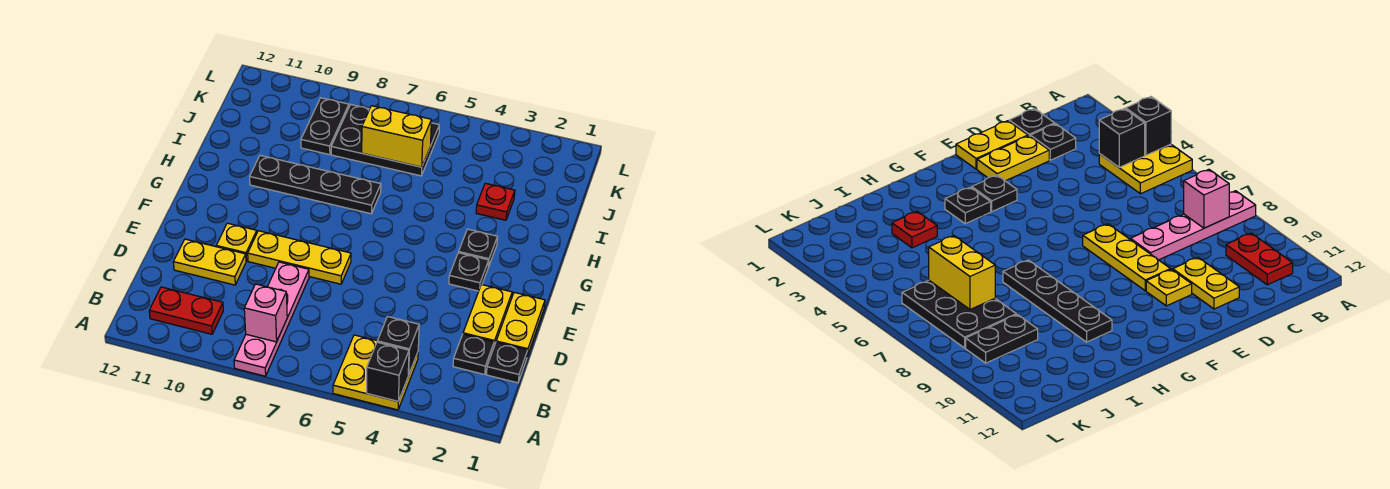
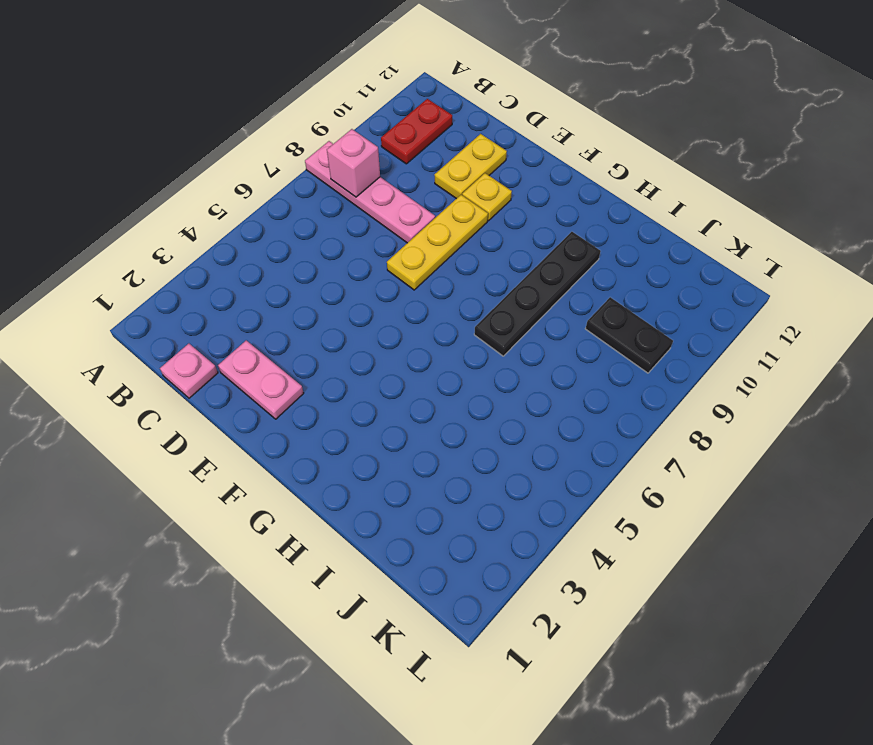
pink 1x1 plate [160,344,218,398] -> black 1x1 plate [486,342,528,383]
pink 1x2 plate [218,340,304,419] -> yellow 1x2 plate [463,285,512,346]
none -> yellow 2x2 plate [333,335,418,410]
none -> black 1x1 plate [453,334,494,375]
none -> yellow 1x2 plate [496,292,545,356]

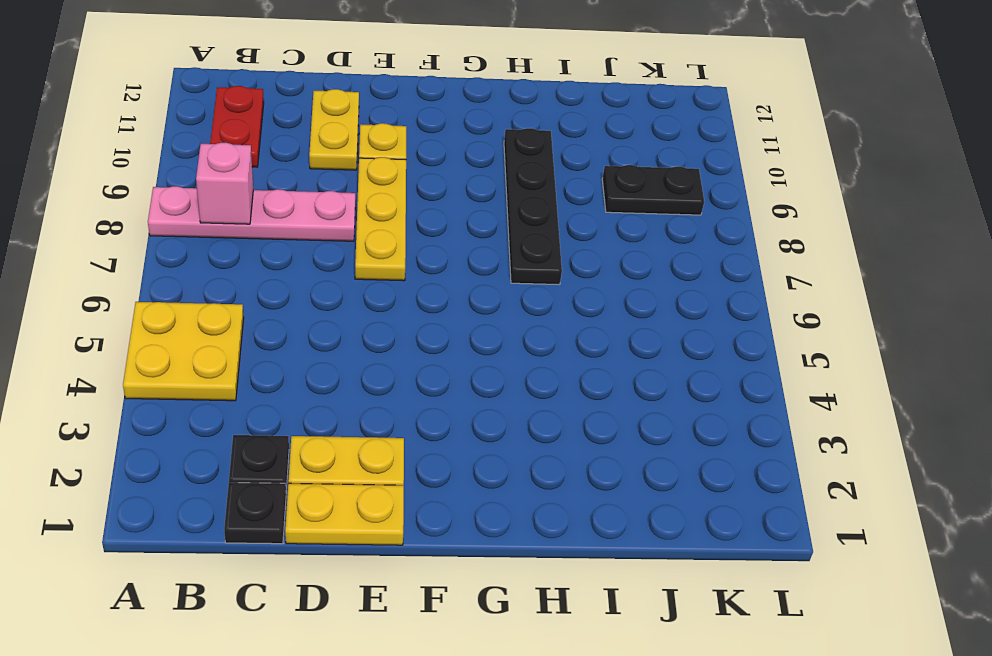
none -> black 1x1 plate [449,253,489,291]
none -> black 1x1 plate [459,229,498,267]
none -> red 1x1 plate [476,183,515,220]

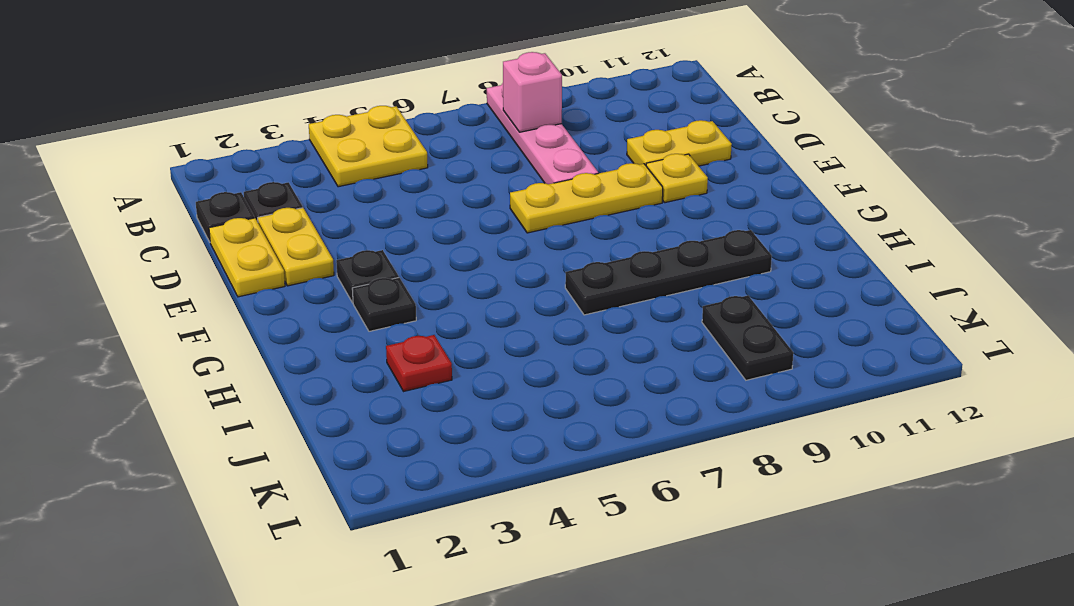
none -> red 1x2 plate [149,287,223,334]
none -> black 2x3 plate [331,105,439,176]
none -> black 1x1 brick [367,342,409,401]

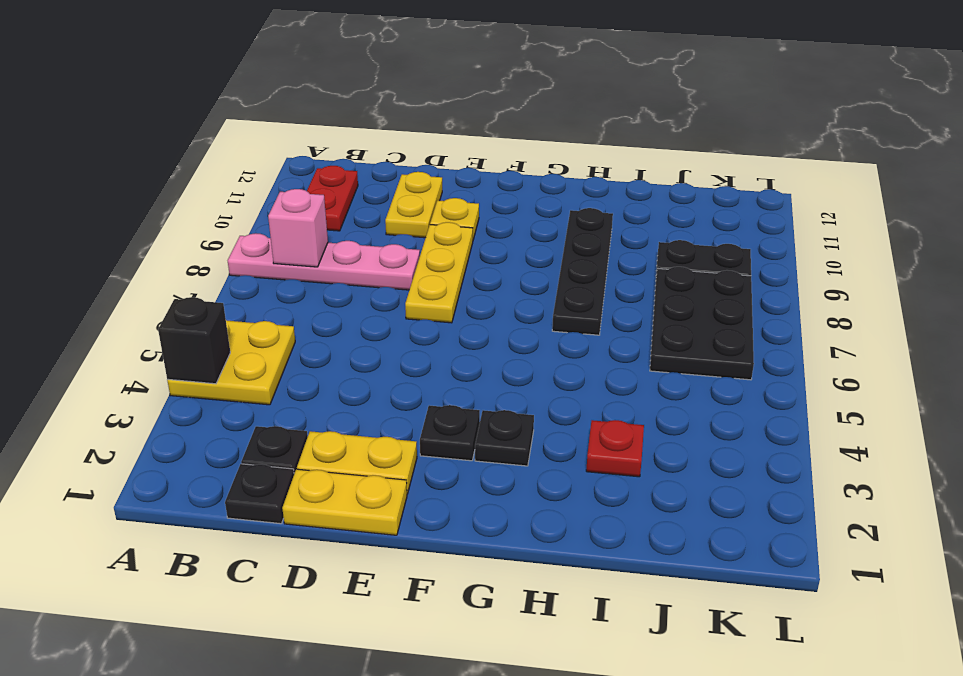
none -> black 1x1 brick [377,317,419,375]
none -> yellow 1x2 brick [362,106,431,167]

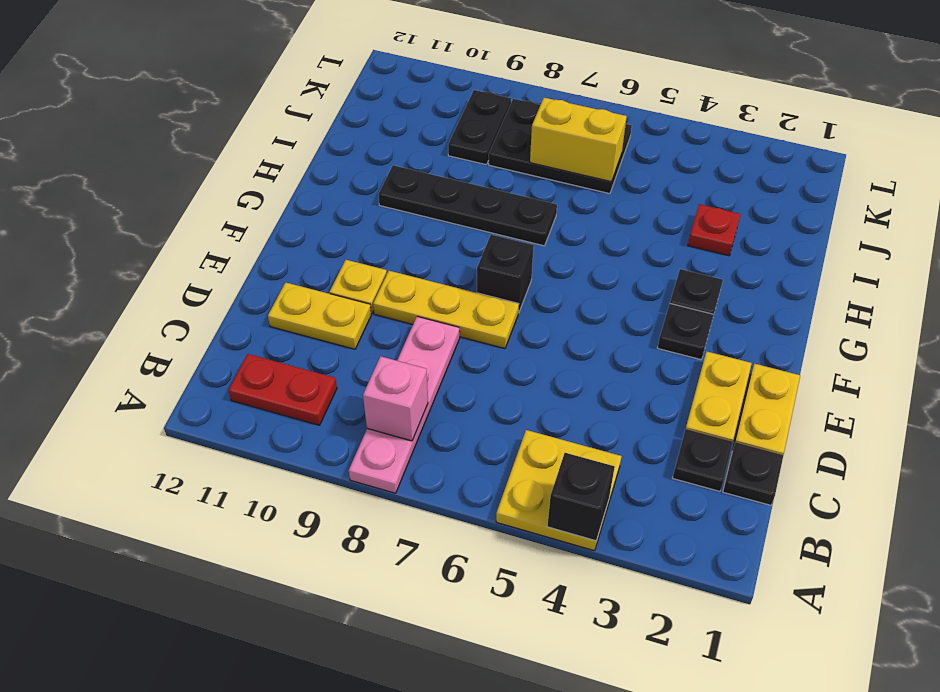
black 1x1 brick [477,235,534,313] -> black 1x1 brick moved to [377,317,419,375]

